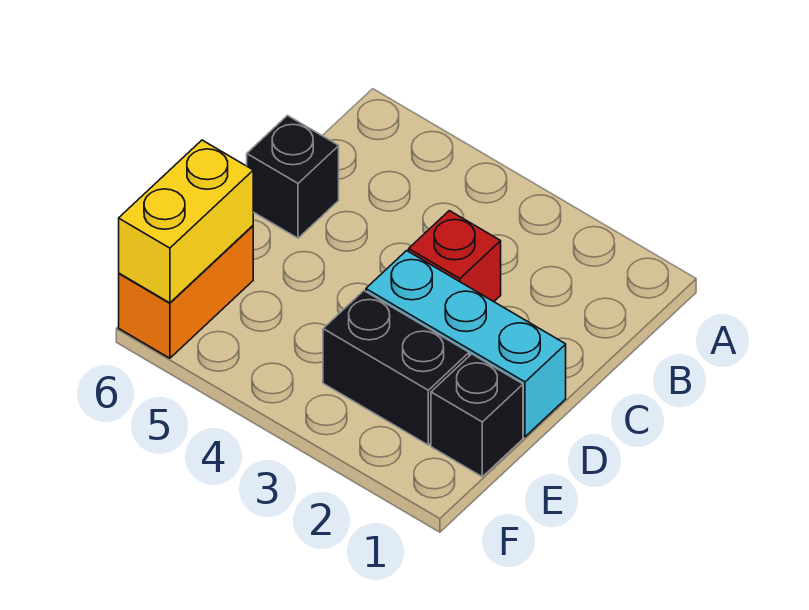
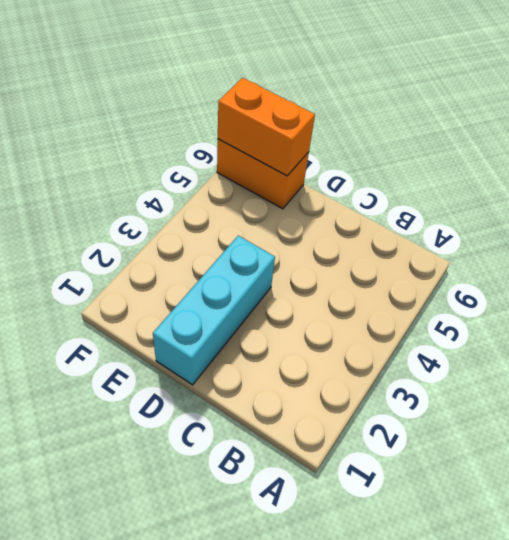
orange 1x2 brick [218,78,315,176] -> yellow 1x2 brick [119,140,253,303]
none -> red 1x1 brick [409,211,501,302]
none -> black 1x1 brick [247,116,339,238]

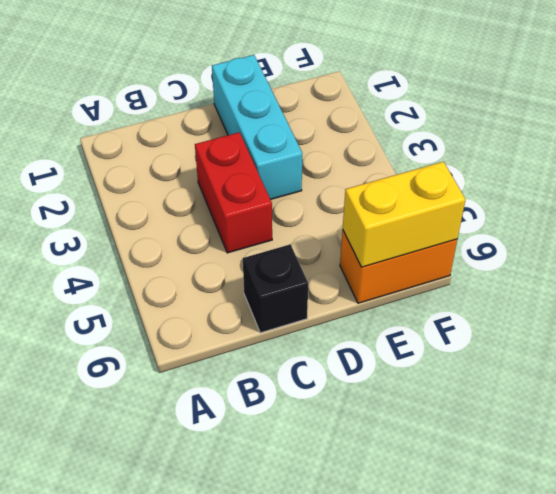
red 1x2 brick [195,132,272,253] -> red 1x1 brick [409,211,501,302]
none -> black 1x1 brick [431,354,523,477]
none -> black 1x2 brick [323,291,469,445]

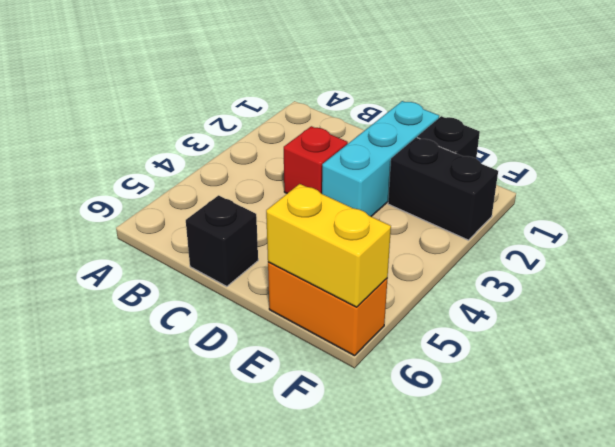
black 1x2 brick [388,137,498,240] -> black 1x2 brick turned to [323,291,469,445]

